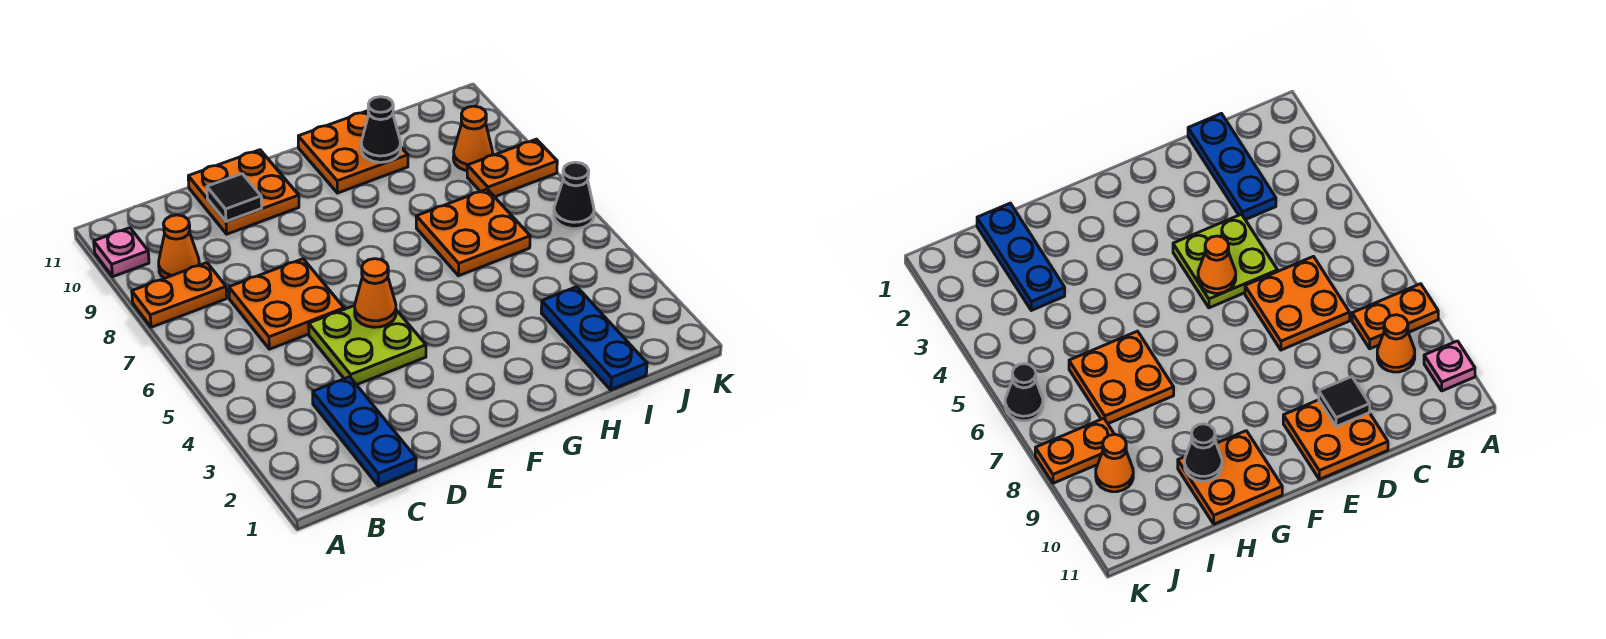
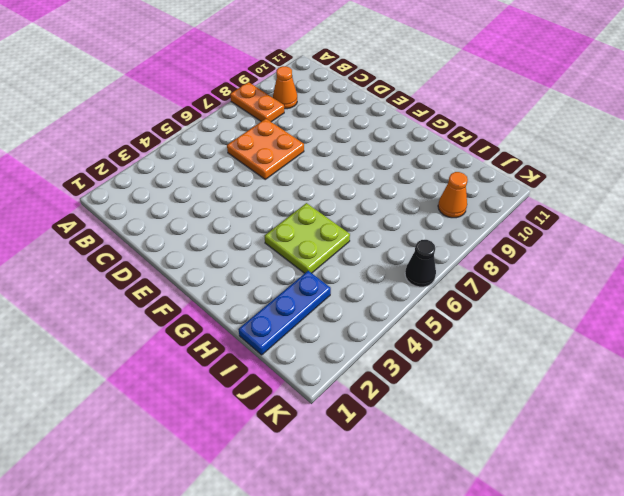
lime 2x2 plate [265,203,350,273] -> lime 2x2 plate moved to [309,305,426,385]
none -> pink 1x1 plate [94,228,149,276]
none -> blue 1x3 plate [313,377,416,486]
none -> orange 2x2 plate [188,150,299,234]

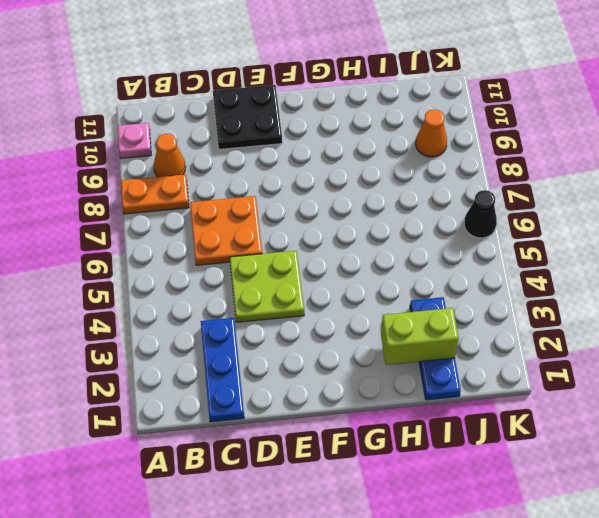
black 2x2 plate [213,85,282,149] -> orange 2x2 plate [188,150,299,234]
lime 1x2 brick [381,308,459,365] -> none
none -> orange 2x2 plate [298,111,408,193]
none -> orange 2x2 plate [416,189,530,276]
none -> orange 1x2 plate [467,139,557,197]

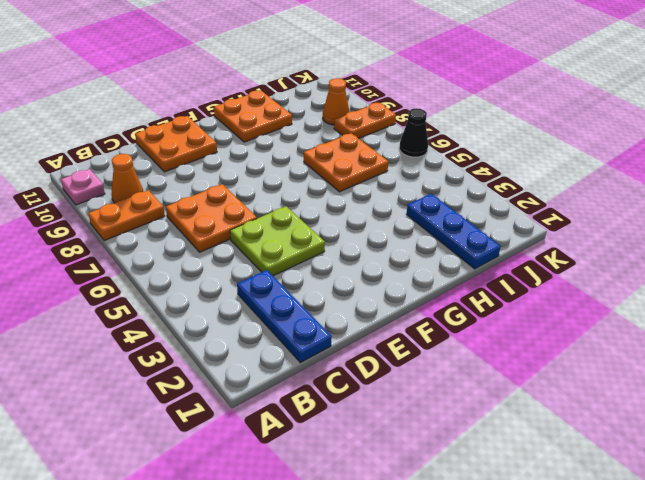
none -> black 1x1 tile [207,174,262,221]
none -> orange 1x1 cone [355,259,396,327]
none -> black 1x1 cone [361,97,401,162]

